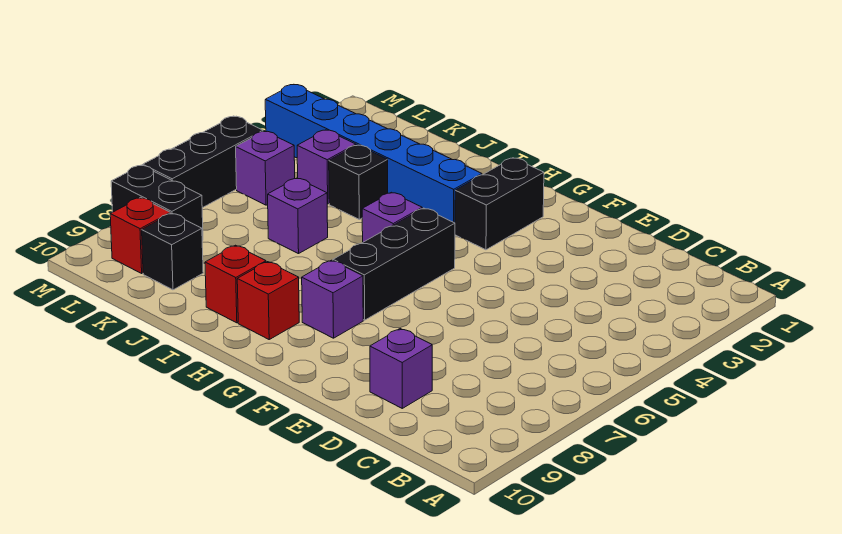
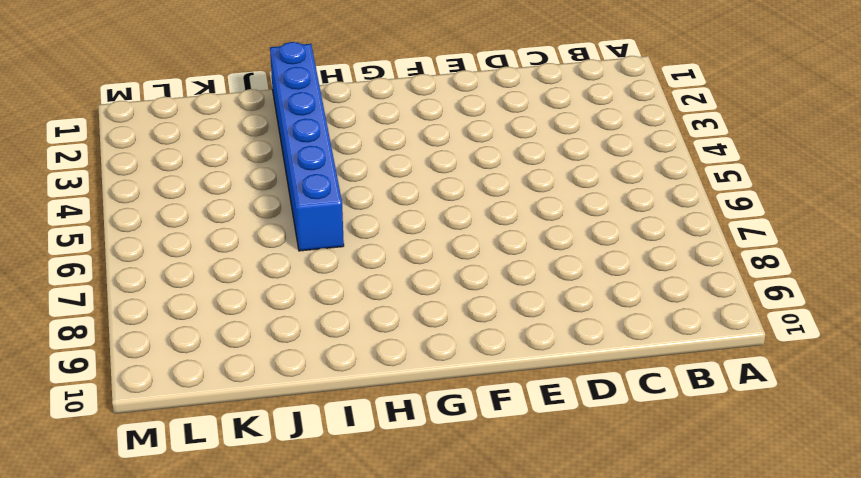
blue 1x6 brick [270,42,344,251] -> blue 1x6 brick turned to [265,85,482,223]
none -> purple 1x1 brick [370,329,432,408]
none -> black 1x2 brick [455,158,544,250]
none -> black 1x3 brick [333,208,455,320]

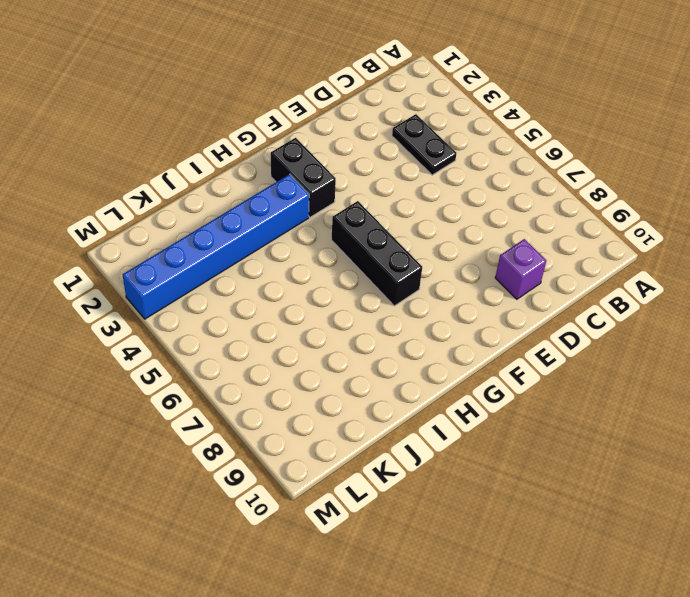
black 1x2 plate [392,114,457,175] -> none
none -> purple 1x1 brick [302,260,363,338]
none -> purple 1x1 brick [362,192,422,242]
none -> red 1x1 brick [237,262,299,339]

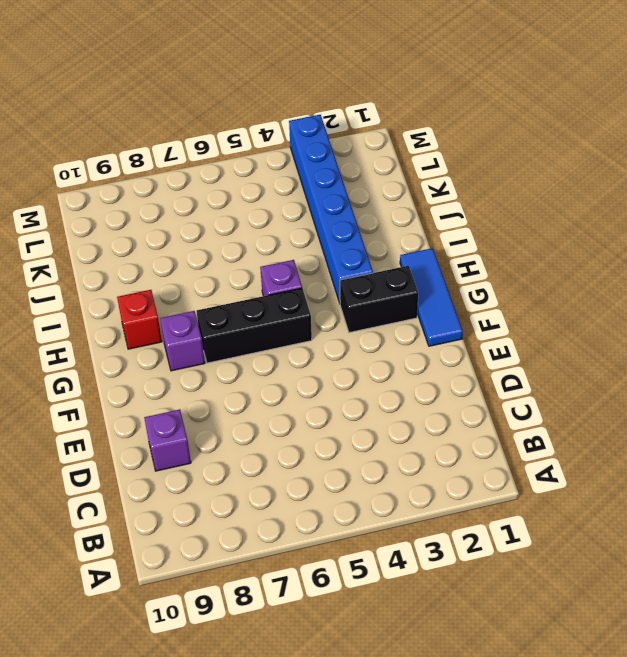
blue 1x3 tile [400,248,463,346] -> none
none -> red 1x1 brick [205,245,266,323]
none -> black 1x1 brick [329,145,388,219]
none -> purple 1x1 brick [268,178,328,254]

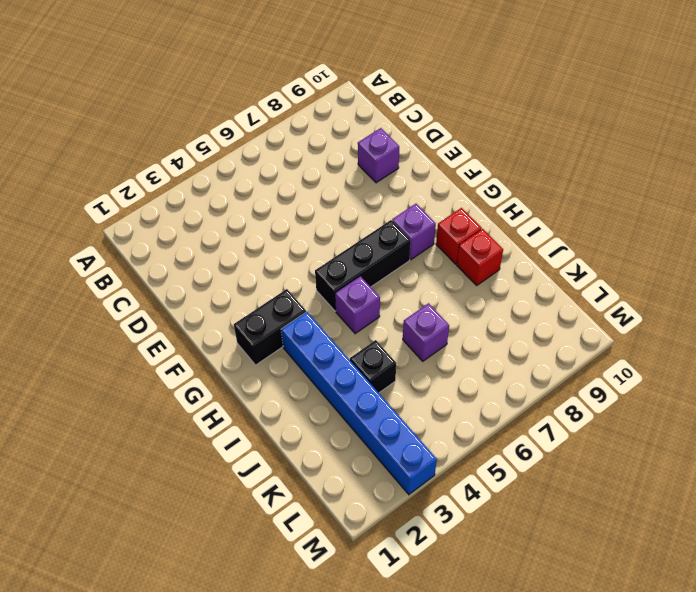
none -> purple 1x1 brick [297,130,356,204]
none -> black 1x1 brick [142,213,203,290]
none -> purple 1x1 brick [236,131,295,205]

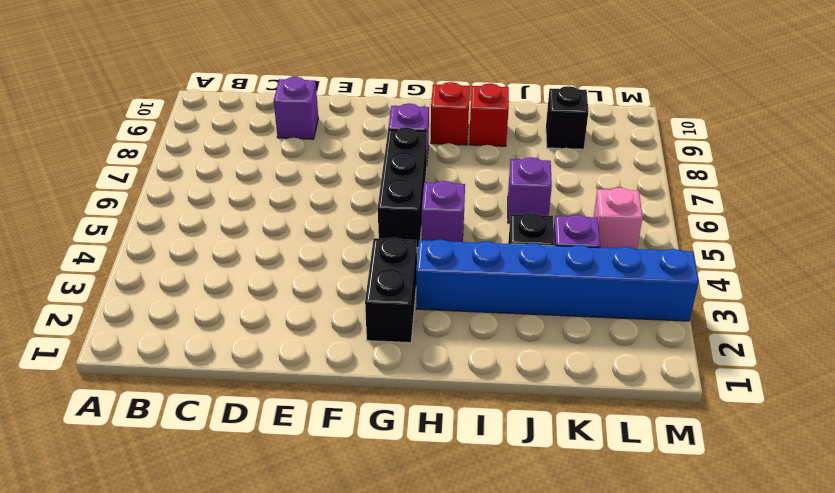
pink 1x1 brick [594,188,643,249] -> purple 1x1 brick [236,131,295,205]
none -> black 1x2 brick [111,165,203,240]
none -> red 1x1 brick [110,197,170,273]
none -> black 1x3 brick [143,116,263,208]

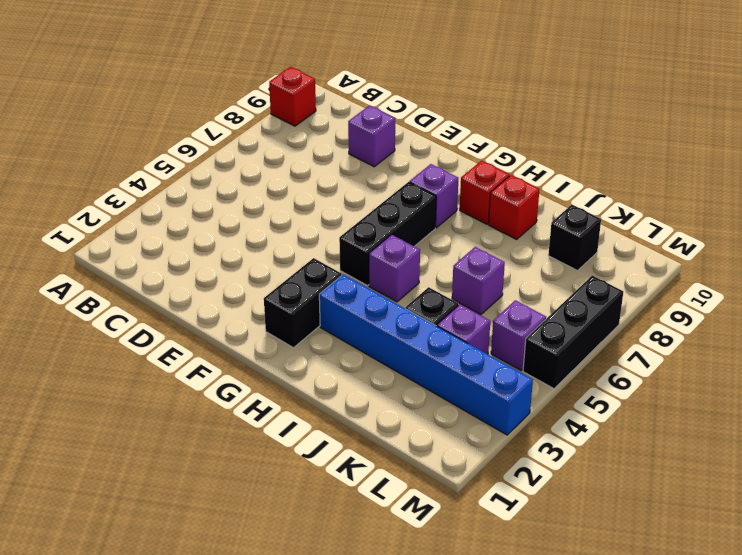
red 1x1 brick [269,67,316,126] -> red 1x1 brick moved to [110,197,170,273]
none -> black 1x2 brick [111,165,203,240]

